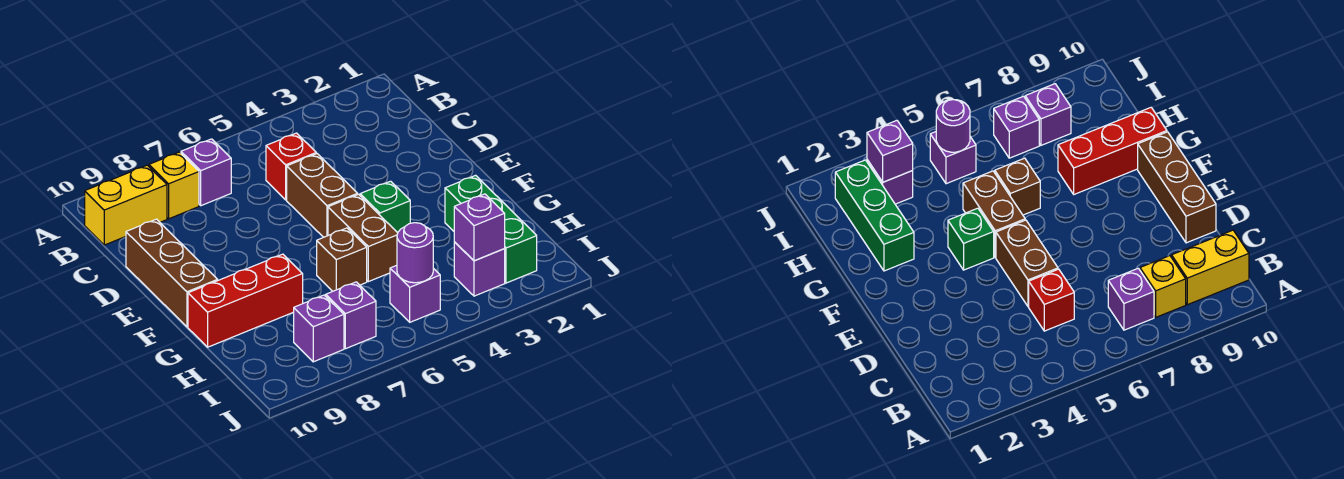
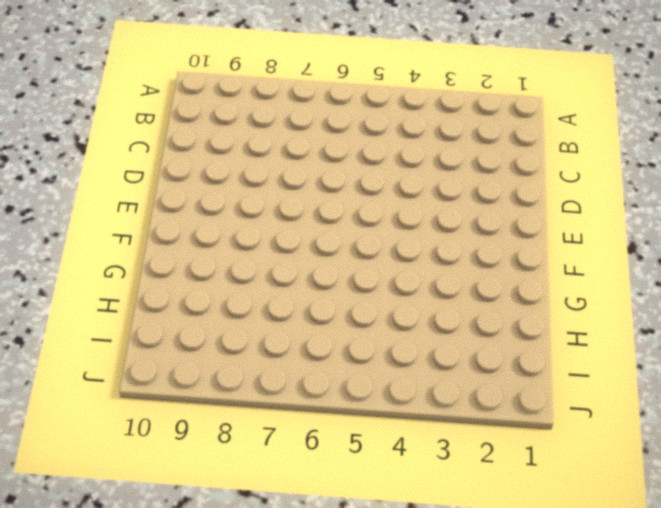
none -> purple 1x1 brick [181,139,231,206]
none -> yellow 1x1 brick [149,152,199,219]
none -> yellow 1x2 brick [84,165,167,245]

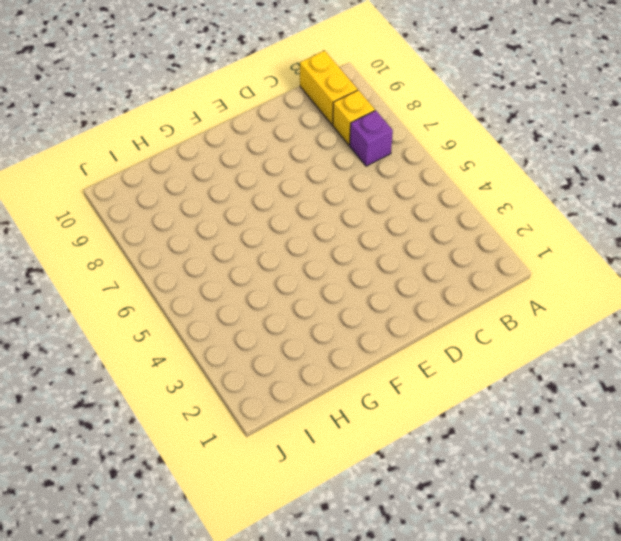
none -> red 1x1 brick [266,133,316,200]
none -> brown 1x2 brick [287,154,358,237]
none -> brown 1x3 brick [126,219,218,327]

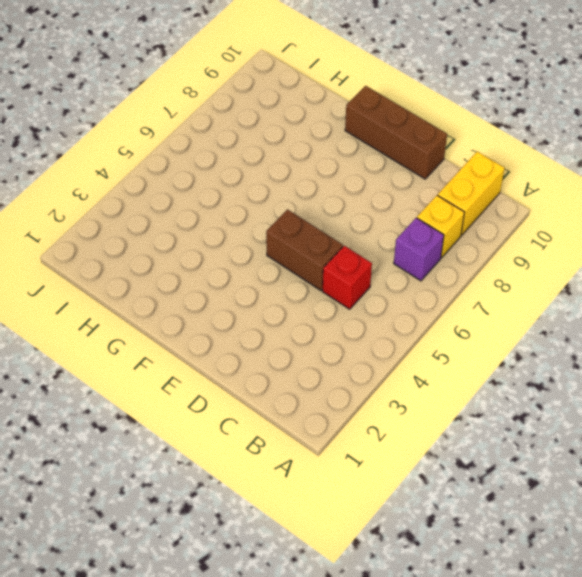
none -> green 1x1 brick [360,181,410,233]
none -> brown 1x2 brick [328,194,398,282]
none -> green 1x3 brick [445,175,537,283]

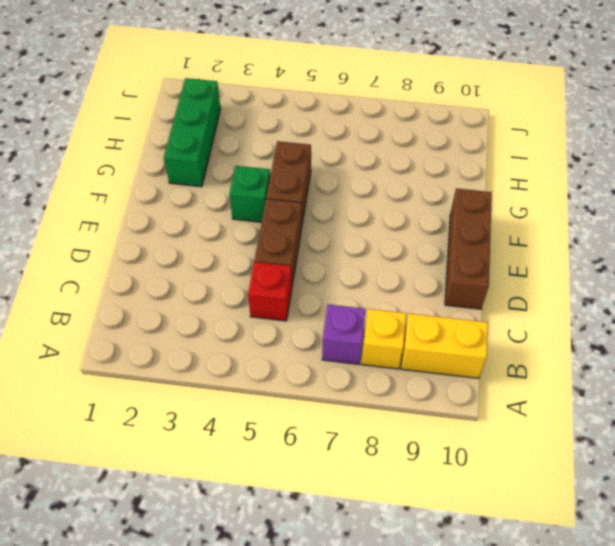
none -> brown 1x1 brick [317,228,367,291]
none -> red 1x3 brick [188,254,303,347]
none -> purple 1x1 brick [454,242,505,296]

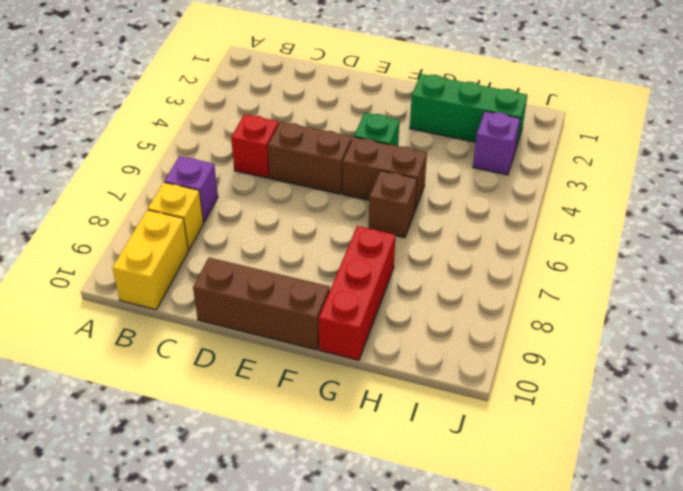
none -> purple 1x1 brick [390,265,440,322]
none -> purple 1x1 brick [326,282,376,349]
none -> purple 1x1 brick [294,295,344,362]

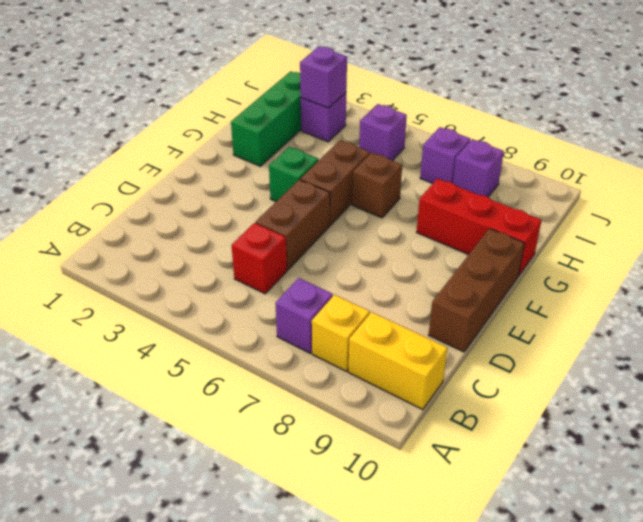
none -> purple 1x1 round brick [397,223,433,283]

